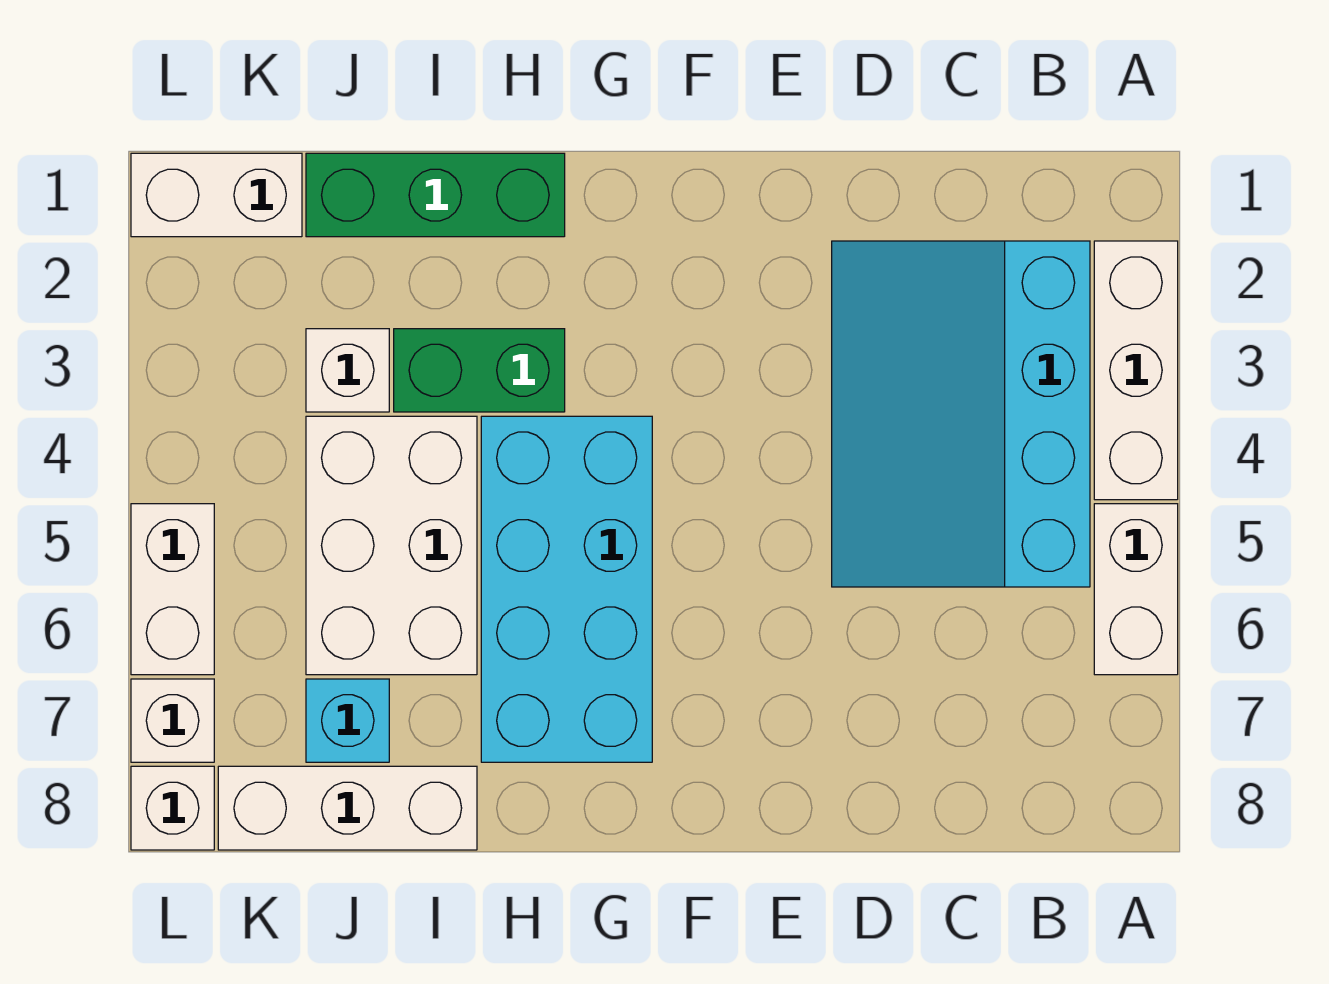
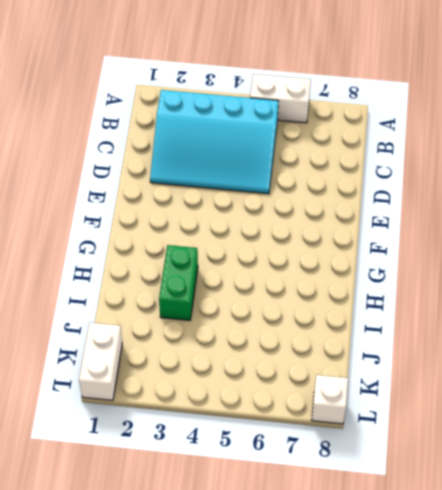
none -> white 1x3 brick [1094,241,1178,500]
none -> cyan 2x4 brick [481,416,652,762]
none -> green 1x3 brick [306,153,565,237]

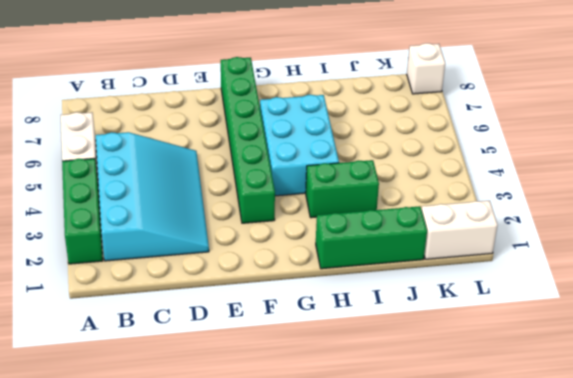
green 1x3 brick [62,159,103,264] -> white 1x3 brick [1094,241,1178,500]
green 1x6 brick [221,57,275,223] -> none
cyan 2x3 brick [260,95,339,196] -> cyan 2x4 brick [481,416,652,762]
none -> white 2x3 brick [306,416,477,675]
none -> white 1x3 brick [218,766,477,850]
none -> white 1x1 brick [306,329,389,412]

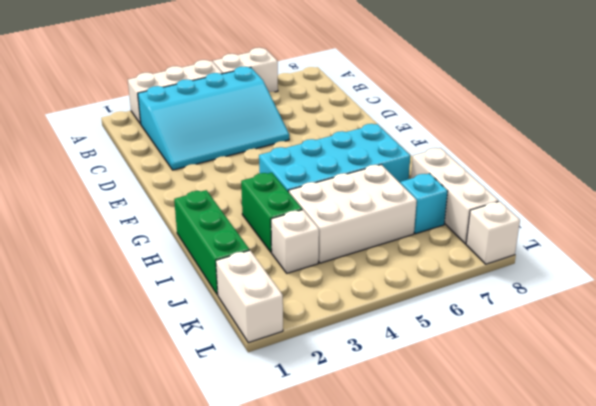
none -> white 1x2 brick [131,504,214,675]
none -> white 1x1 brick [131,679,214,762]

